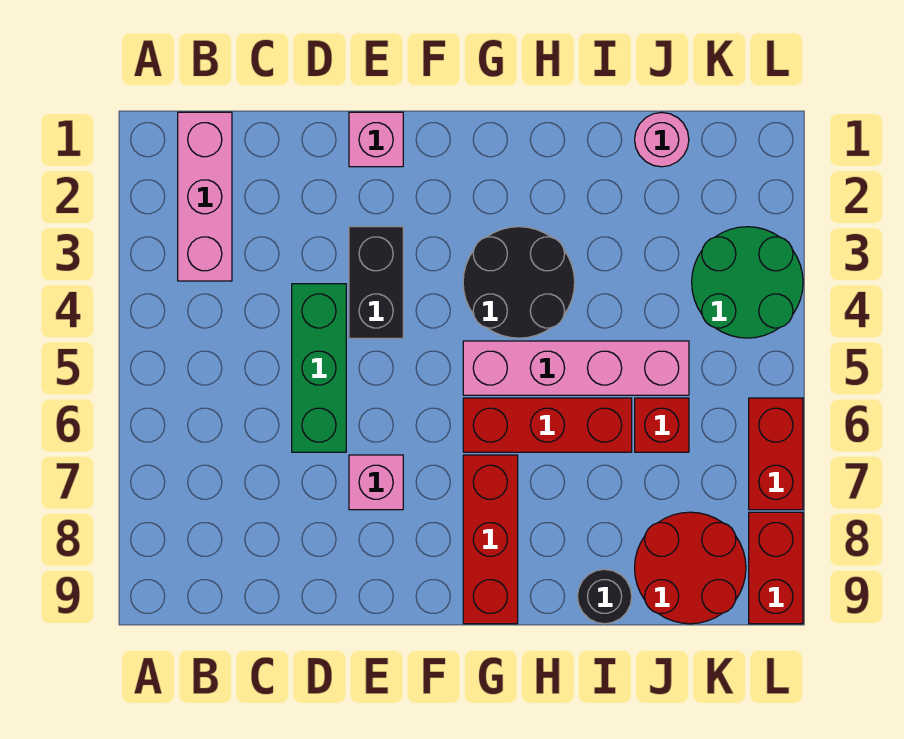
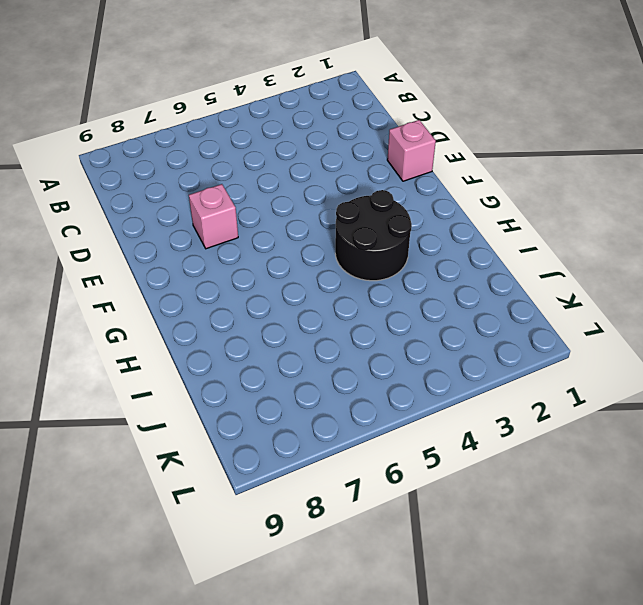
none -> pink 1x3 brick [178,112,232,281]
none -> green 1x3 brick [292,284,346,452]
none -> black 1x2 brick [349,227,403,338]

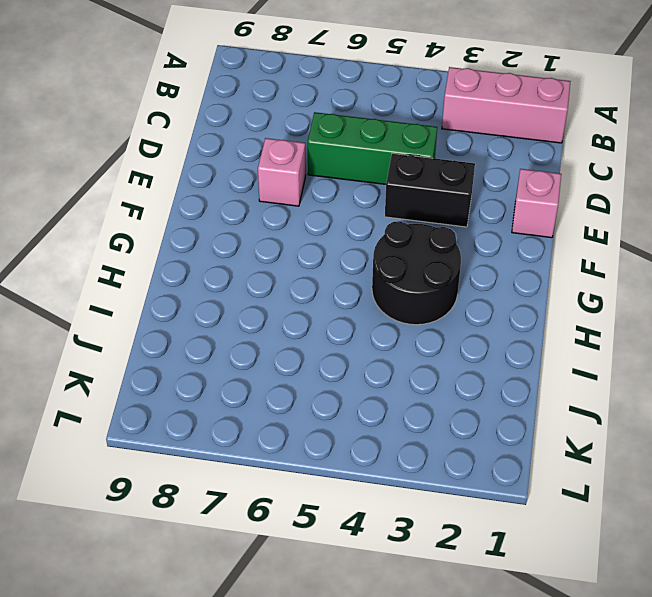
none -> pink 1x4 brick [463,341,689,395]
none -> red 1x3 brick [463,398,632,452]
none -> red 1x3 brick [463,455,518,624]

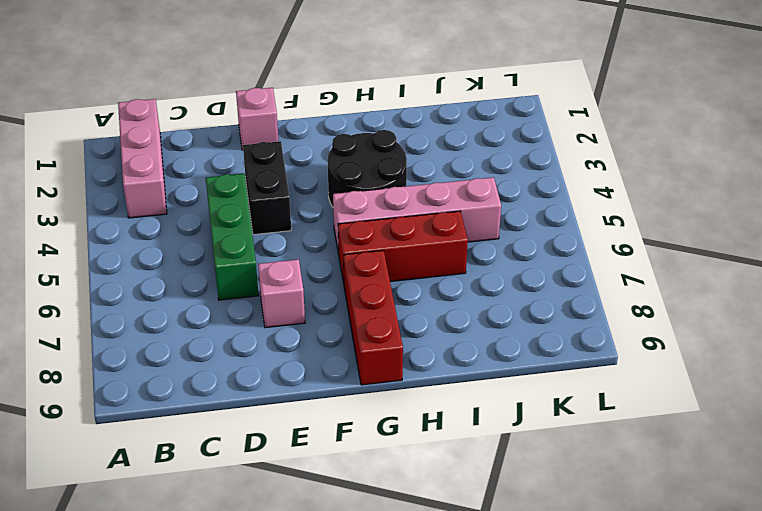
none -> black 1x1 round brick [577,569,632,624]
none -> pink 1x1 round brick [635,112,689,167]
none -> red 1x1 brick [635,398,689,452]

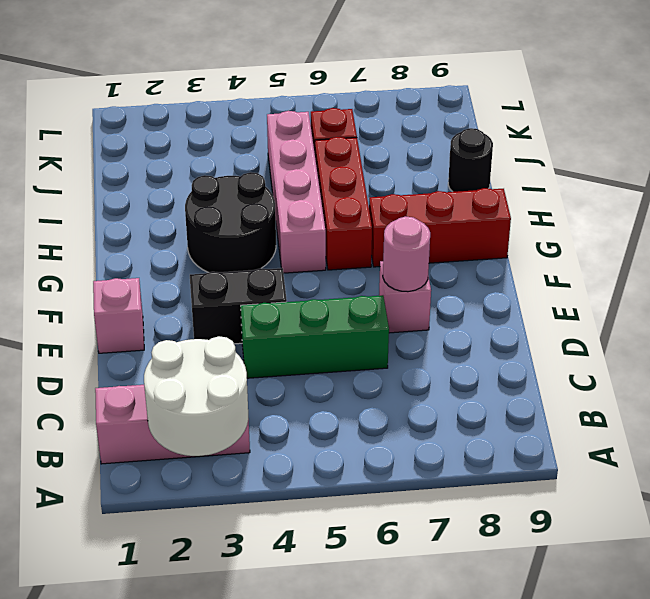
white 2x2 round brick [144,336,248,456] -> none
pink 1x1 round brick [383,216,430,292] -> pink 1x1 round brick moved to [635,112,689,167]
none -> red 2x2 round brick [635,512,746,624]
none -> green 2x2 round brick [692,227,803,338]
none -> red 1x2 brick [749,398,803,510]

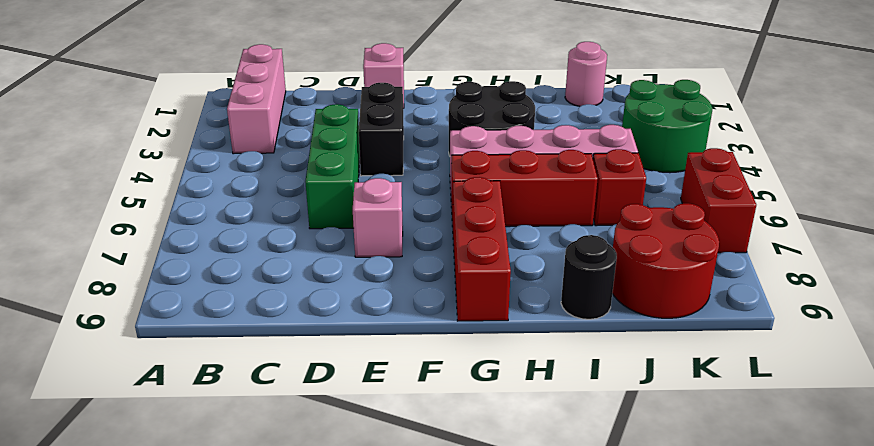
none -> red 1x2 brick [749,512,803,624]

